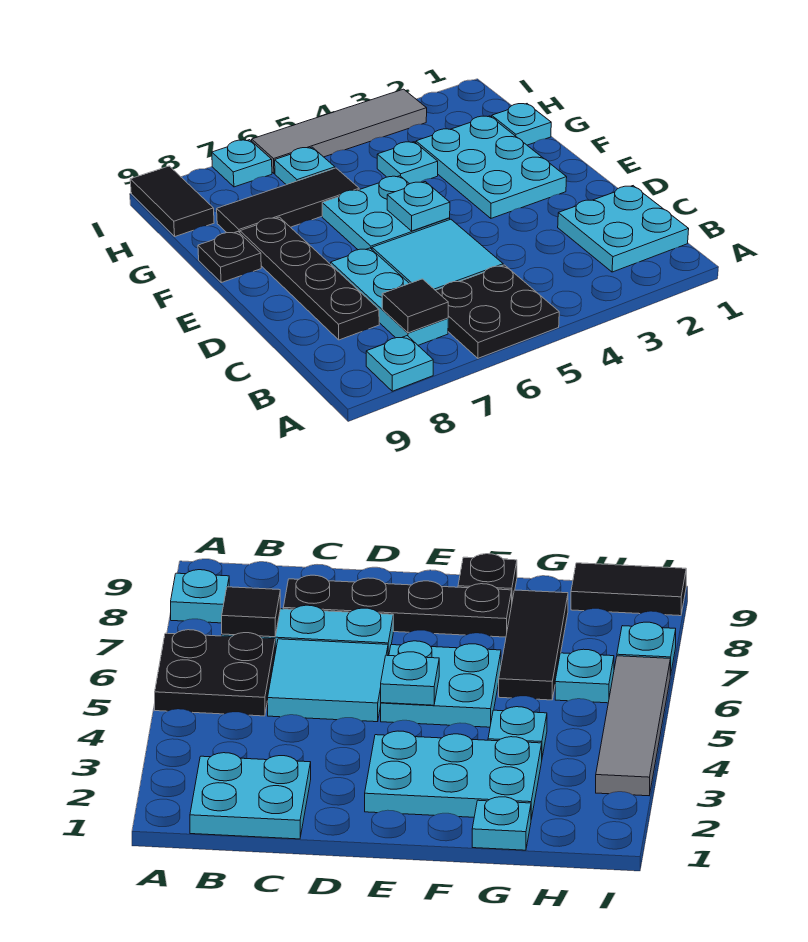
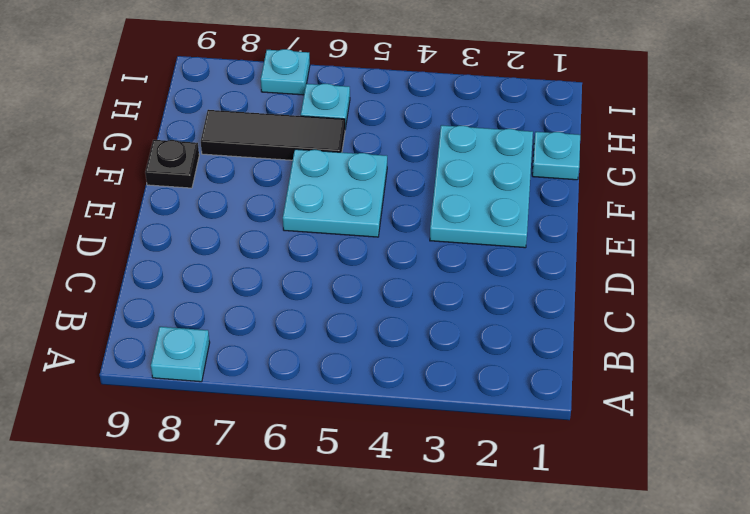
none -> black 2x2 plate [436,265,559,358]
none -> cyan 2x2 plate [558,186,689,272]
none -> cyan 1x3 plate [331,248,448,345]

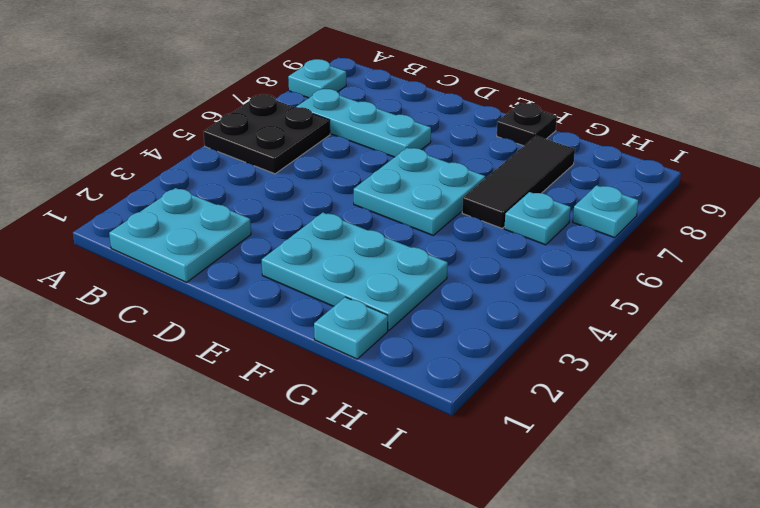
none -> cyan 2x2 tile [372,219,503,290]
none -> black 1x4 plate [240,217,379,340]
none -> cyan 1x1 plate [377,142,438,184]

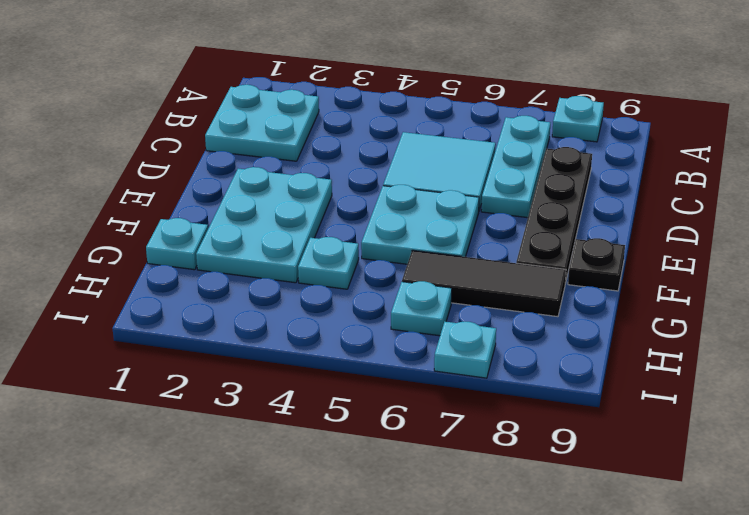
none -> black 2x2 plate [436,265,559,358]
none -> black 1x2 tile [130,166,214,236]
none -> grey 1x4 tile [252,89,427,174]

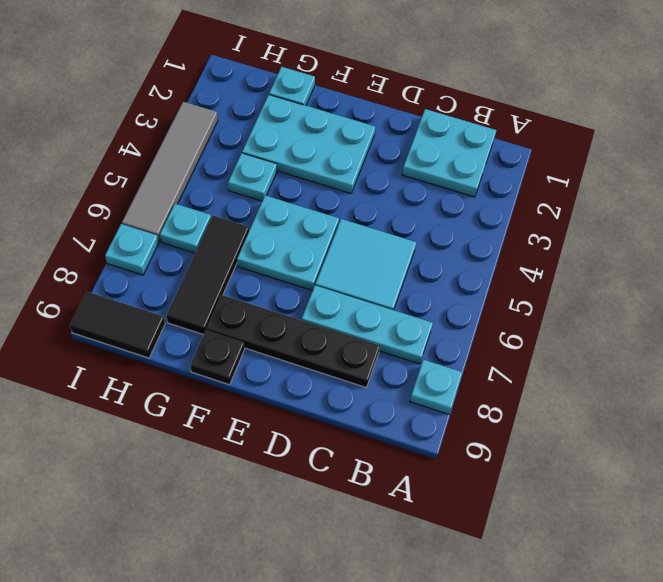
none -> black 2x2 plate [436,265,559,358]
none -> black 1x1 tile [382,279,448,333]
none -> cyan 1x1 plate [387,182,450,231]

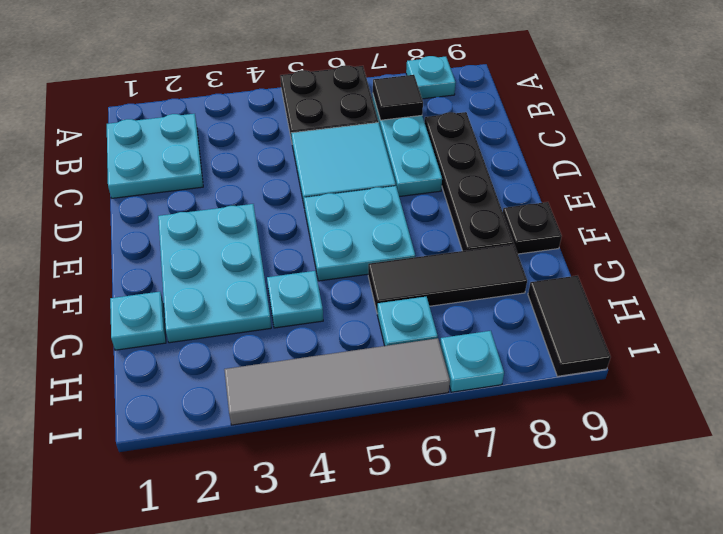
none -> cyan 1x1 plate [387,182,450,231]

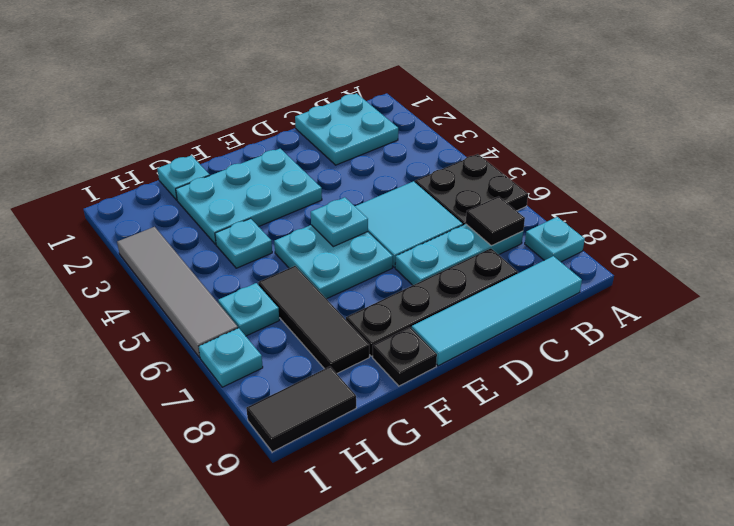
cyan 1x4 tile [412,256,582,366] -> none

